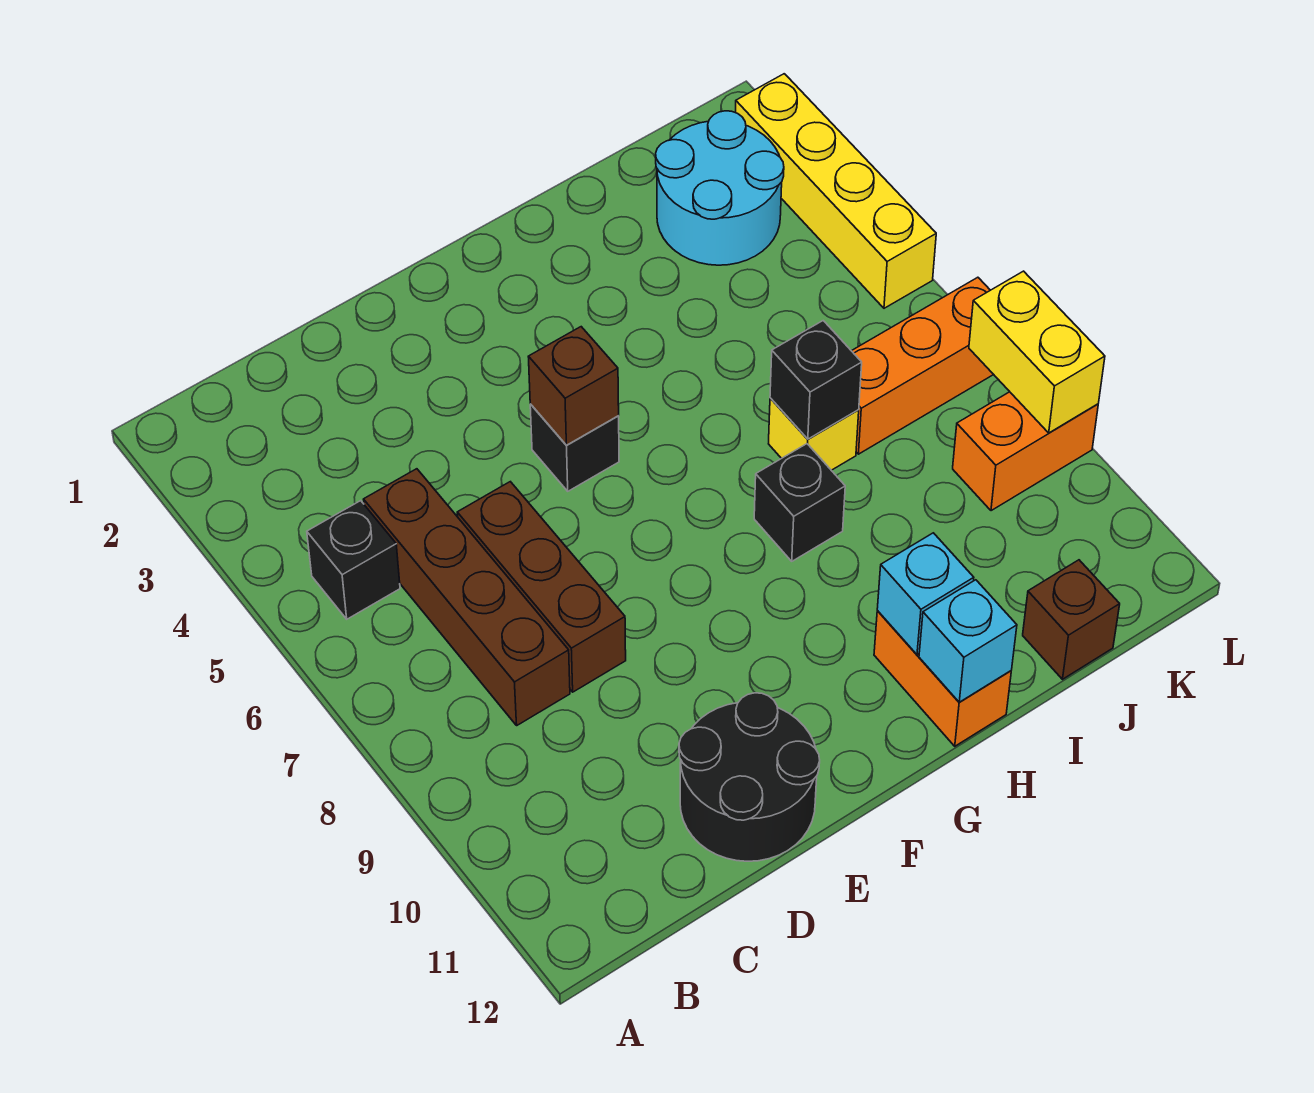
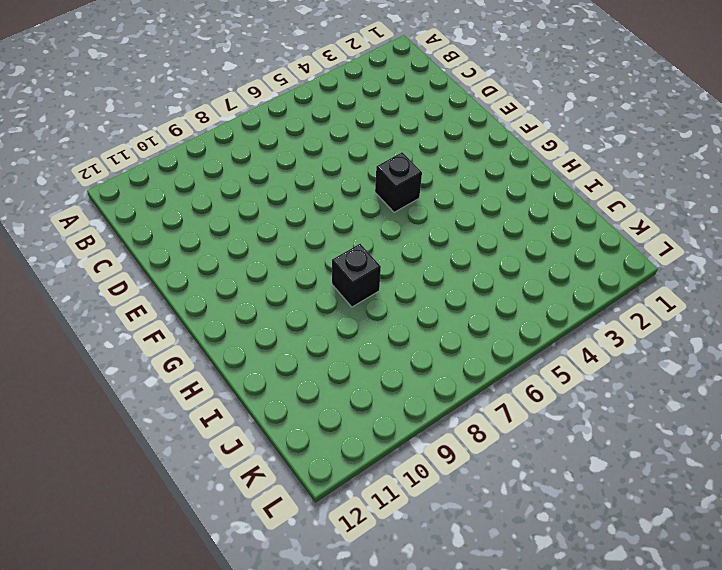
none -> black 1x1 brick [307,501,400,619]
none -> brown 1x4 brick [364,469,570,725]
none -> brown 1x3 brick [457,482,626,692]

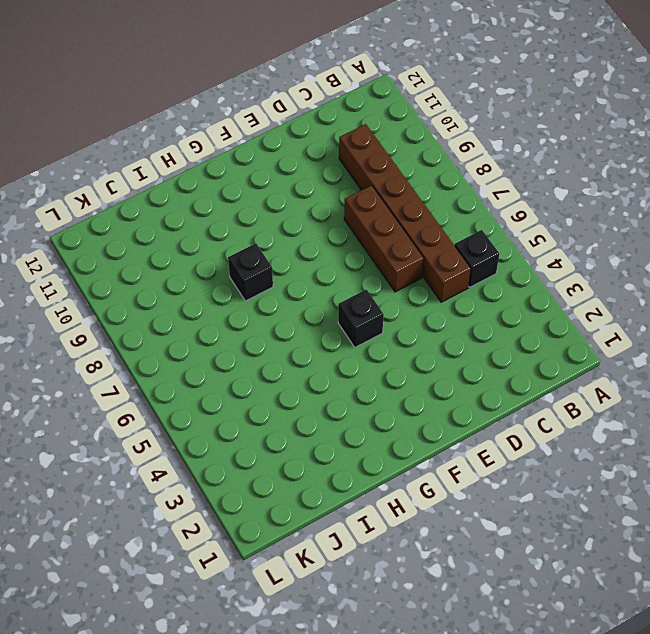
brown 1x6 brick [339,124,471,302] -> brown 1x4 brick [364,469,570,725]
none -> black 2x2 round brick [679,693,820,861]
none -> orange 1x2 brick [874,611,1011,746]
none -> yellow 1x1 brick [769,398,859,470]

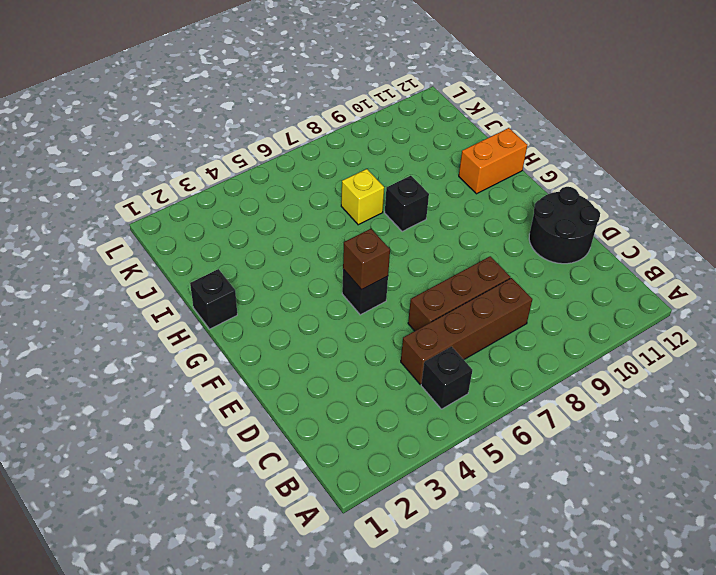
black 1x1 brick [190,269,237,329] -> black 1x1 brick moved to [770,321,862,439]
none -> cyan 2x2 round brick [656,111,784,265]
none -> orange 1x3 brick [852,277,994,454]
none -> brown 1x1 brick [1023,560,1120,679]

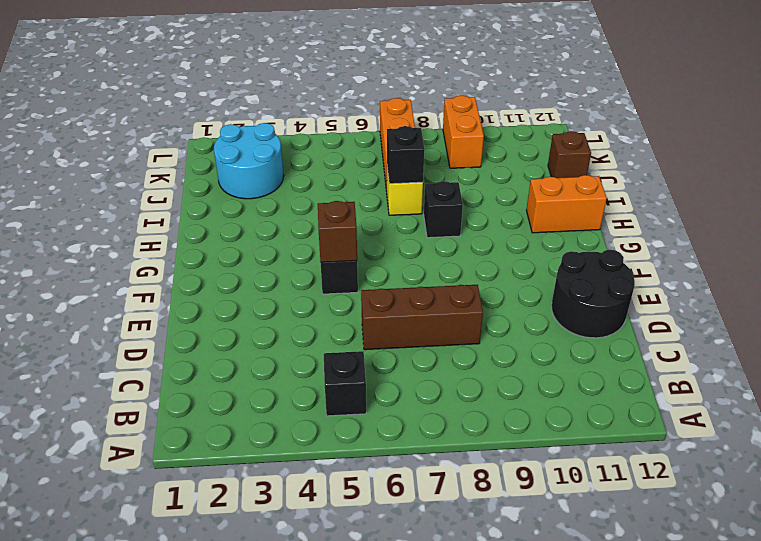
none -> brown 1x4 brick [364,469,570,725]
none -> yellow 1x4 brick [736,74,936,308]
none -> cyan 1x1 brick [877,533,974,655]

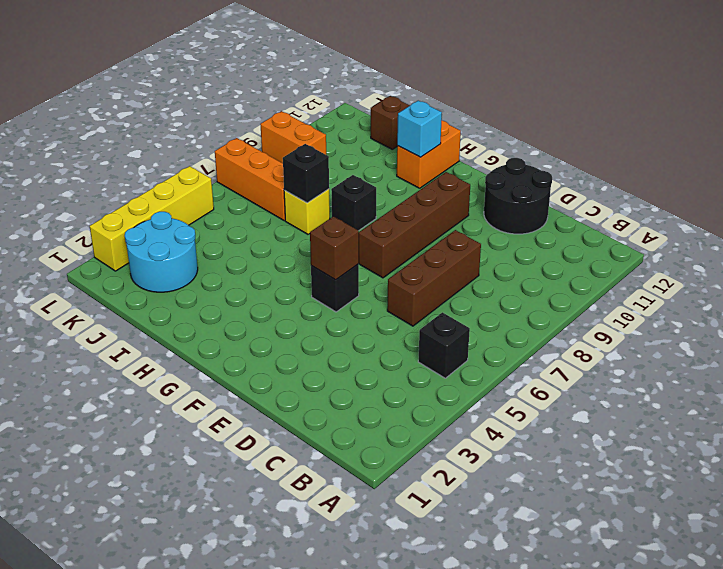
brown 1x4 brick [359,172,470,278] -> brown 1x4 brick moved to [364,469,570,725]
none -> cyan 1x1 brick [919,580,1017,702]
none -> yellow 1x2 brick [969,271,1105,433]

